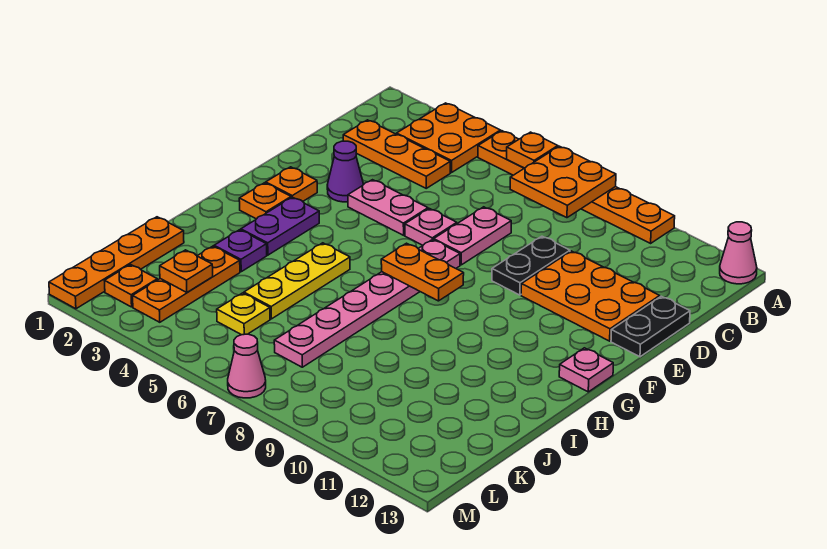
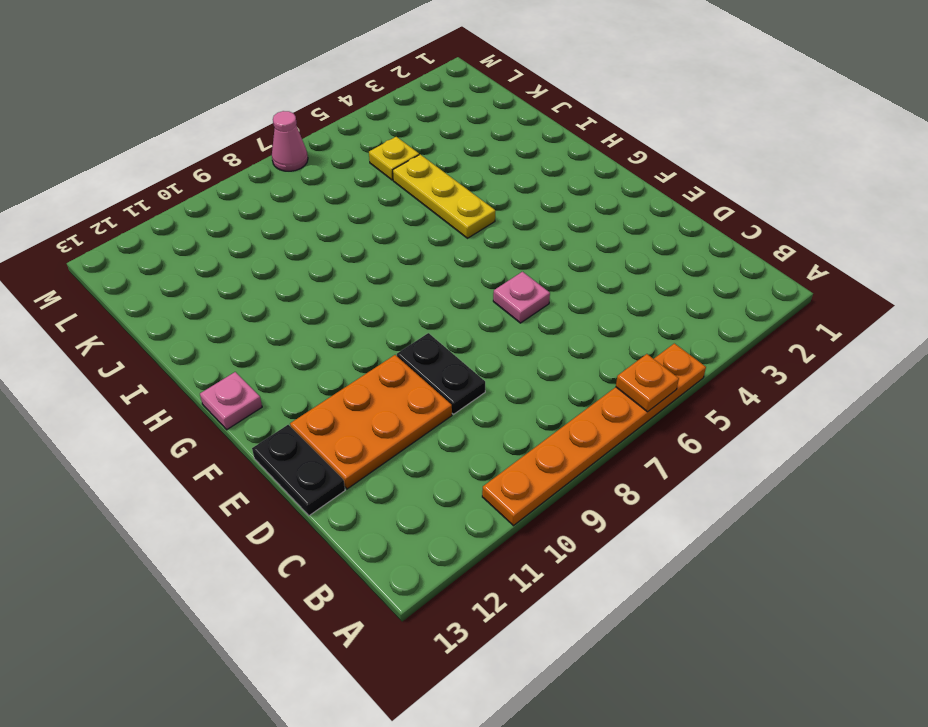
none -> orange 2x2 plate [397,103,501,173]
none -> pink 1x1 cone [720,222,757,284]
none -> orange 1x3 plate [343,120,450,188]

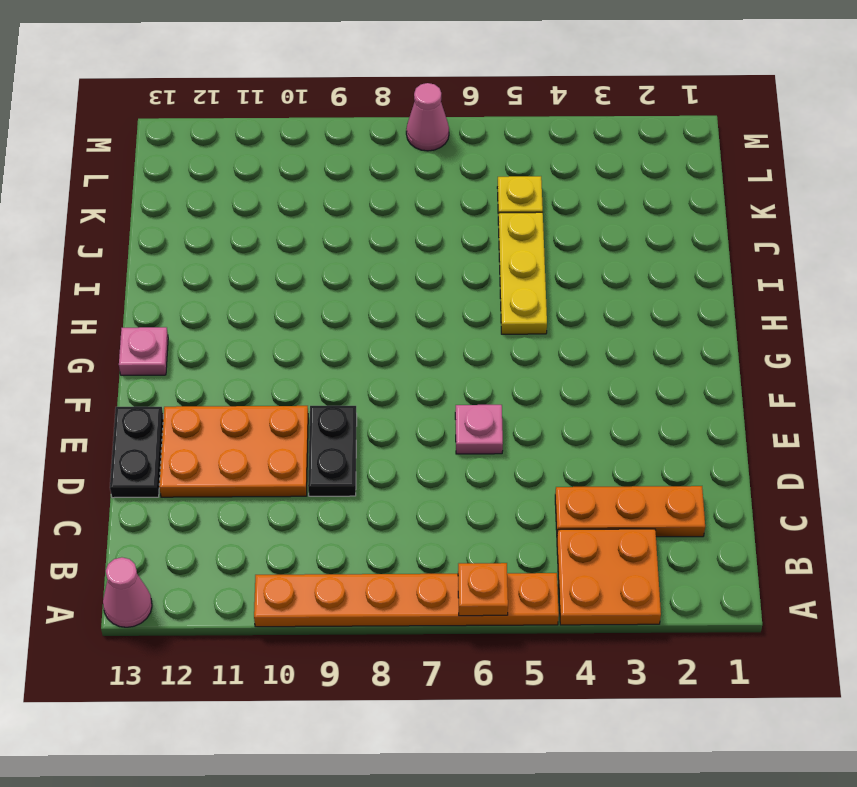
none -> pink 1x2 plate [434,207,511,265]
none -> purple 1x1 cone [327,141,363,202]
none -> pink 1x2 plate [348,180,428,235]

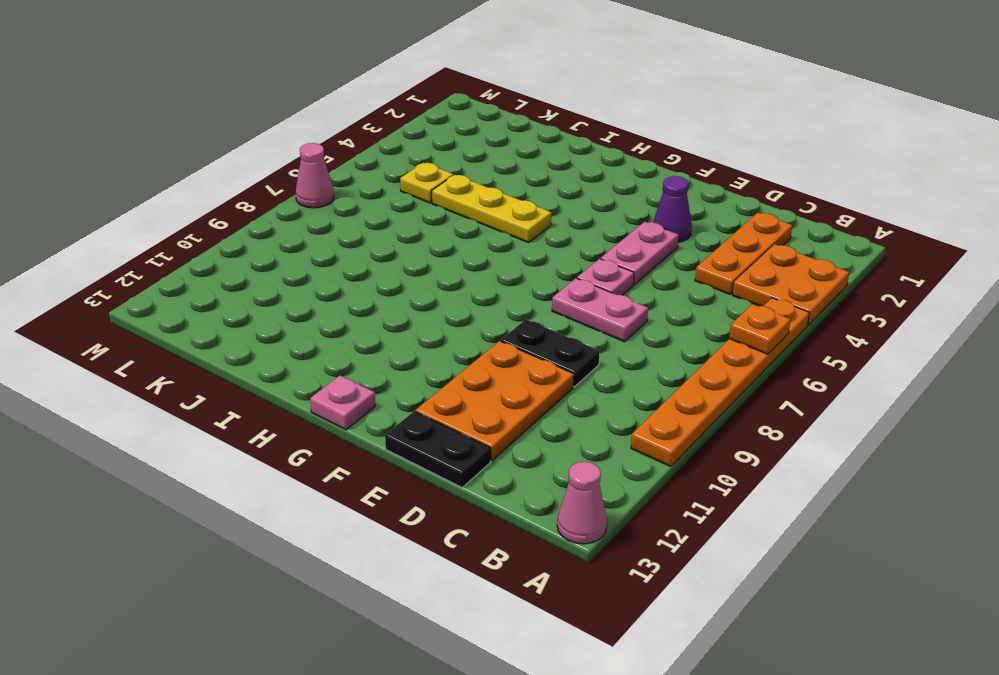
none -> orange 1x1 plate [266,167,317,201]
none -> pink 1x6 plate [274,239,460,367]
none -> orange 1x1 plate [239,183,291,219]

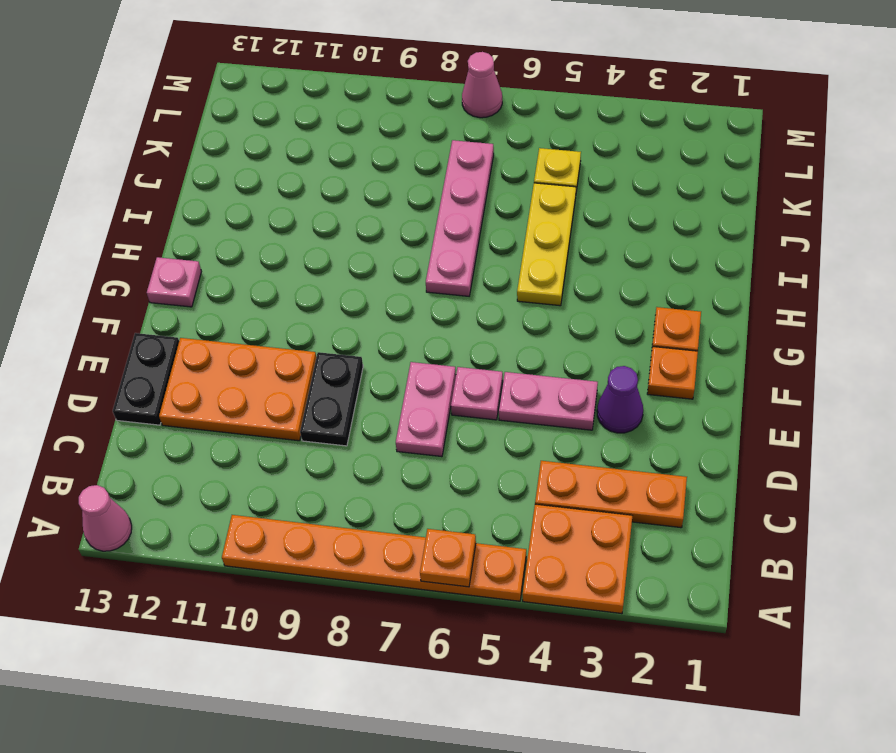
pink 1x4 plate [426,140,494,296] -> pink 1x6 plate [274,239,460,367]
none -> purple 1x2 plate [241,197,319,255]
none -> purple 1x1 plate [214,230,267,272]
none -> orange 1x4 plate [49,217,184,309]

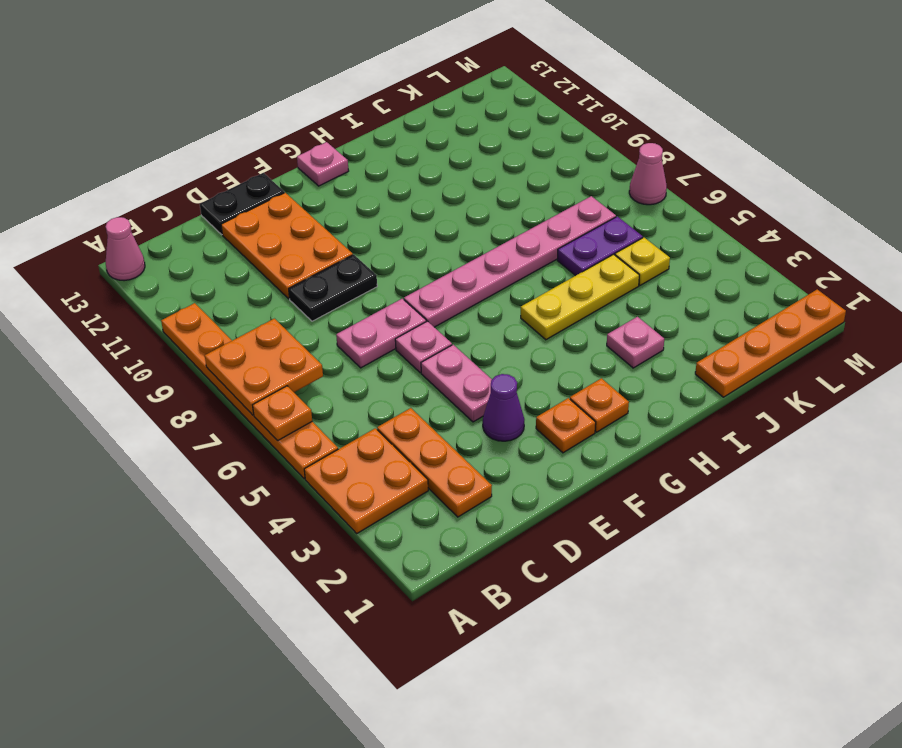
pink 1x1 plate [607,317,664,368] -> purple 1x1 plate [214,230,267,272]
purple 1x2 plate [557,216,643,276] -> purple 1x2 plate moved to [241,197,319,255]
none -> orange 1x3 plate [133,246,240,322]
none -> orange 1x1 plate [105,265,157,307]
none -> orange 1x2 plate [381,243,464,301]

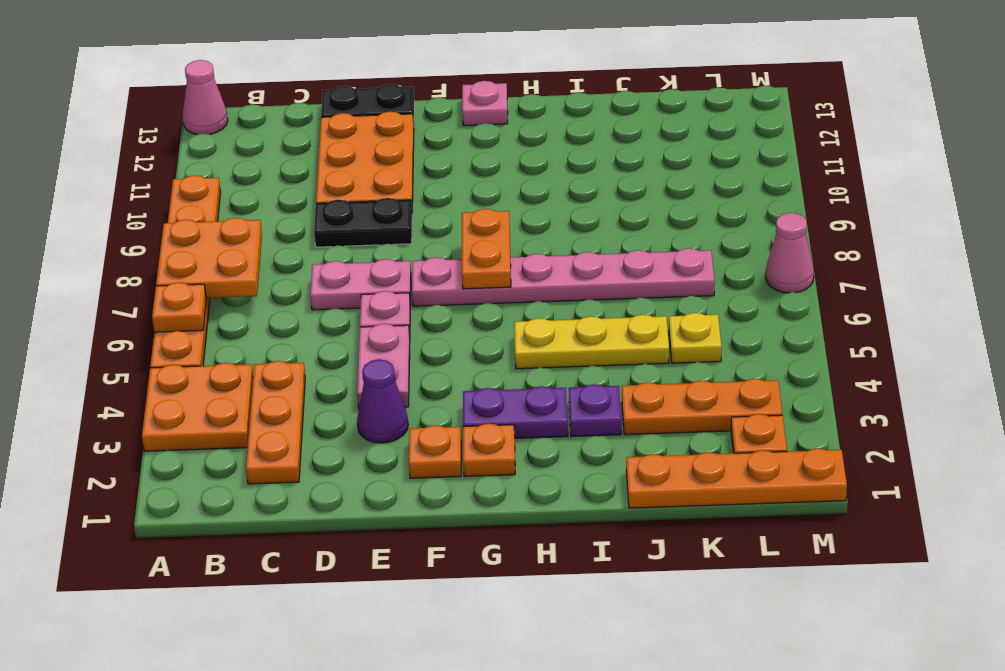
none -> orange 1x1 plate [160,250,213,293]

